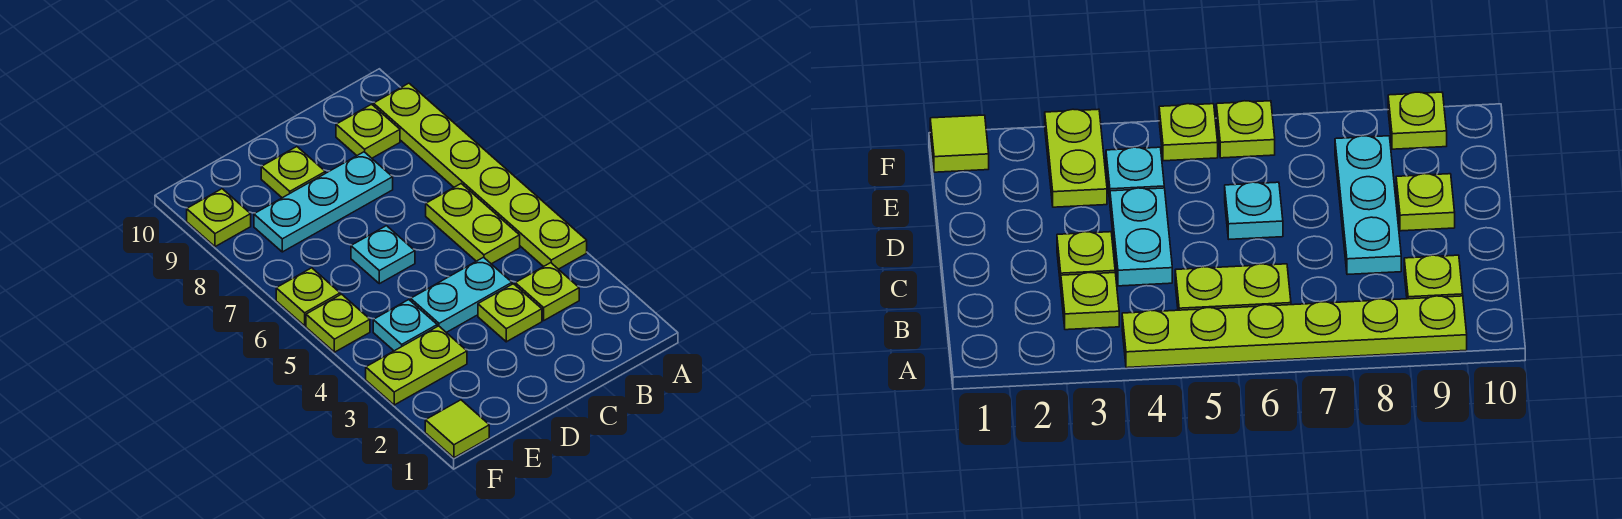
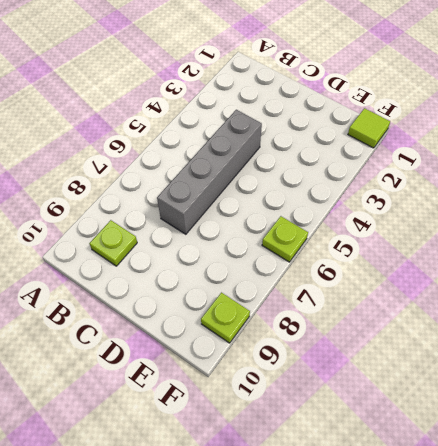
grey 1x4 brick [157,110,262,234] -> cyan 1x2 plate [411,257,512,332]
none -> lime 1x6 plate [373,83,587,269]
none -> lime 1x1 plate [515,263,579,320]
none -> lime 1x2 plate [426,184,520,264]

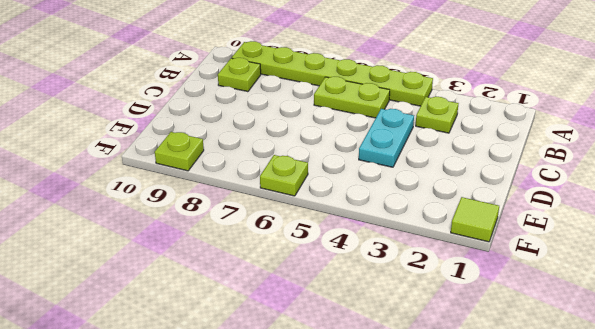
none -> lime 1x1 plate [478,284,542,342]
none -> cyan 1x3 plate [254,152,393,252]
none -> cyan 1x1 plate [351,226,415,284]

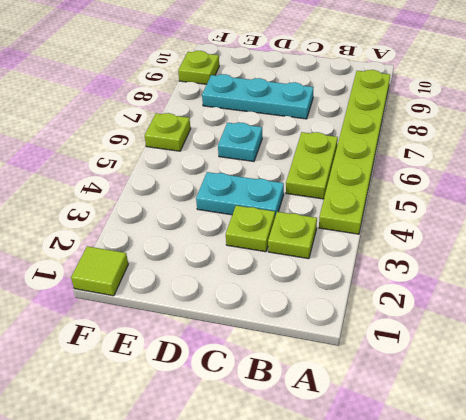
none -> lime 1x1 plate [336,104,400,158]
none -> lime 1x1 plate [261,147,325,198]
none -> lime 1x2 plate [366,326,467,405]

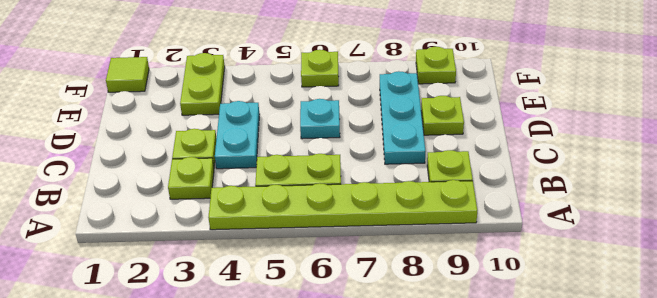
none -> cyan 1x1 plate [373,300,437,351]
none -> lime 1x1 plate [306,294,370,352]

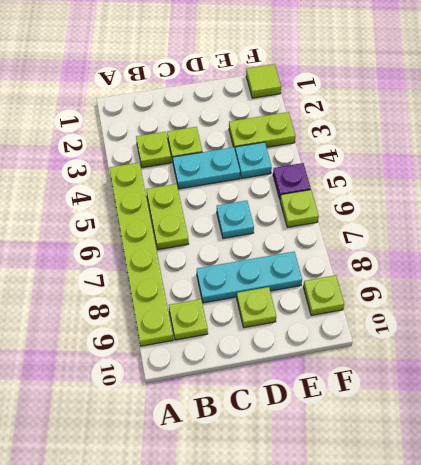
purple 1x1 plate [273,163,311,199] -> lime 1x1 plate [306,294,370,352]

